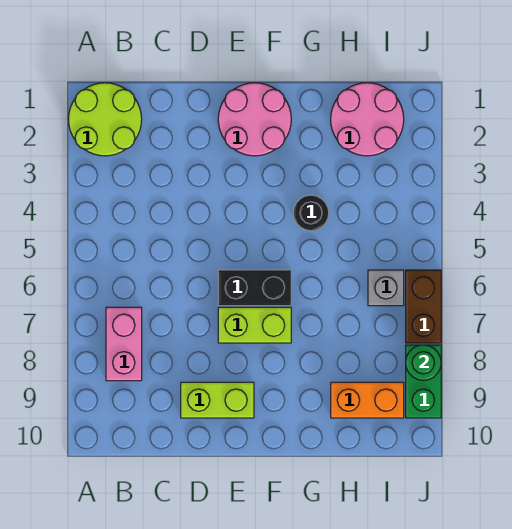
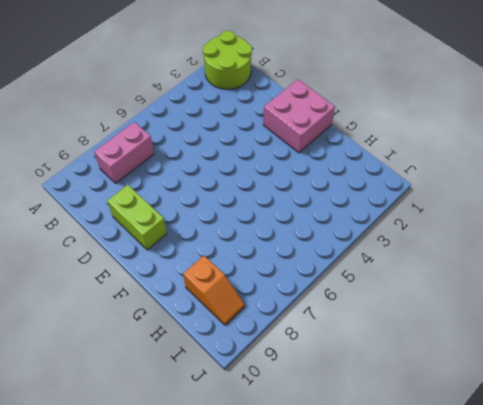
pink 2x2 brick [263,79,335,153] -> pink 2x2 round brick [218,83,291,156]
orange 1x2 slope [183,256,245,325] -> orange 1x2 brick [331,382,404,418]
none -> black 1x2 brick [218,270,291,306]
none -> lime 1x2 brick [218,307,291,343]
none -> black 1x1 round brick [293,195,329,231]

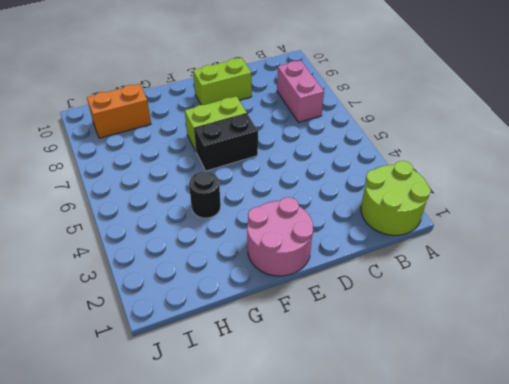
none -> pink 2x2 round brick [331,83,404,156]
none -> grey 1x1 brick [368,270,404,306]
none -> brown 1x2 brick [406,270,441,343]

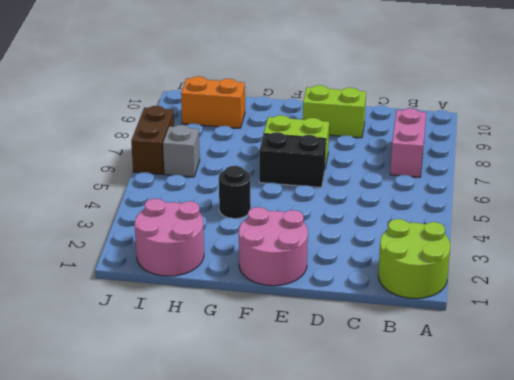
none -> green 1x2 brick [406,345,441,418]
none -> green 1x1 round brick [406,345,441,381]

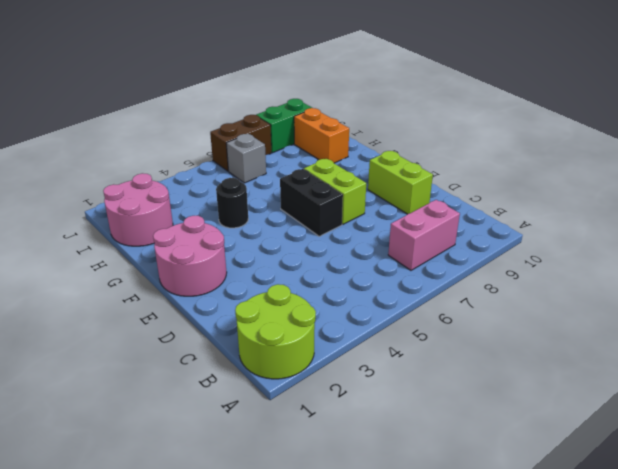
none -> green 1x1 round brick [406,345,441,381]

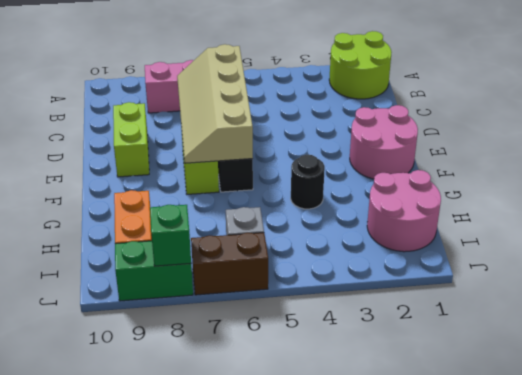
tan 2x4 slope [177,44,253,163] -> none
green 1x1 brick [150,205,191,266] -> green 1x1 round brick [406,345,441,381]

